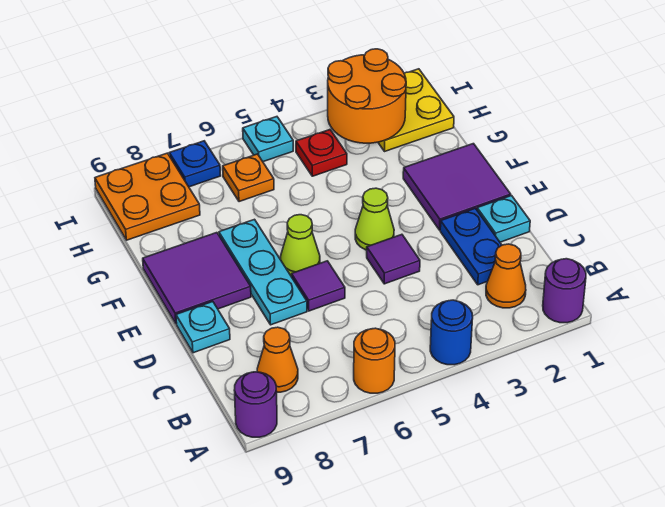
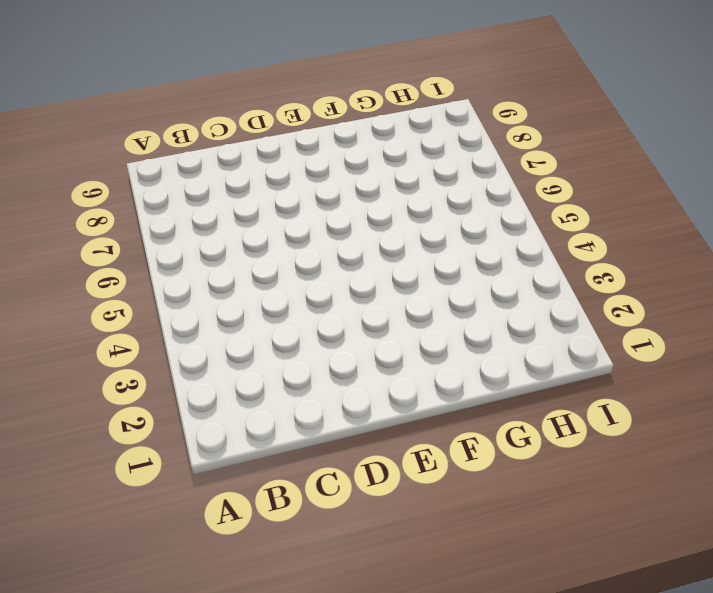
none -> purple 1x1 round brick [543,259,586,323]
none -> blue 1x1 round brick [430,300,473,365]
none -> orange 1x1 round brick [354,328,395,393]

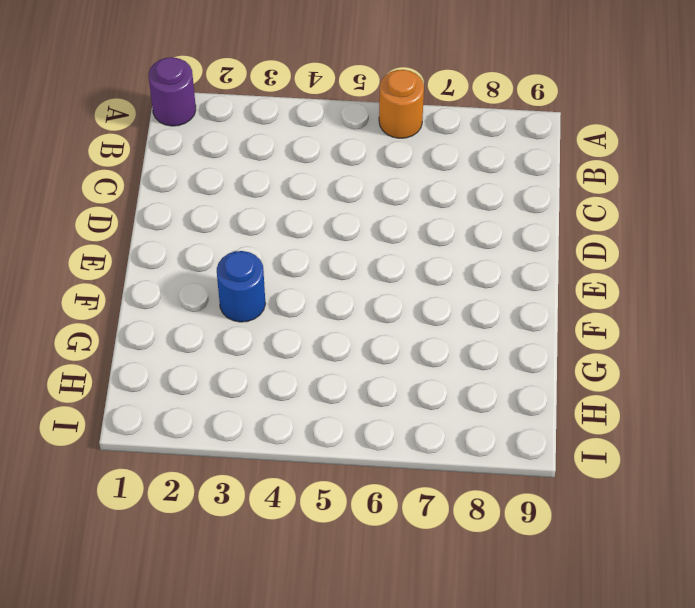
blue 1x1 round brick [217,251,265,322] -> blue 1x1 round brick moved to [430,300,473,365]
none -> purple 1x1 round brick [234,372,277,437]
none -> orange 1x1 cone [486,244,526,308]
none -> orange 1x1 cone [257,327,298,392]

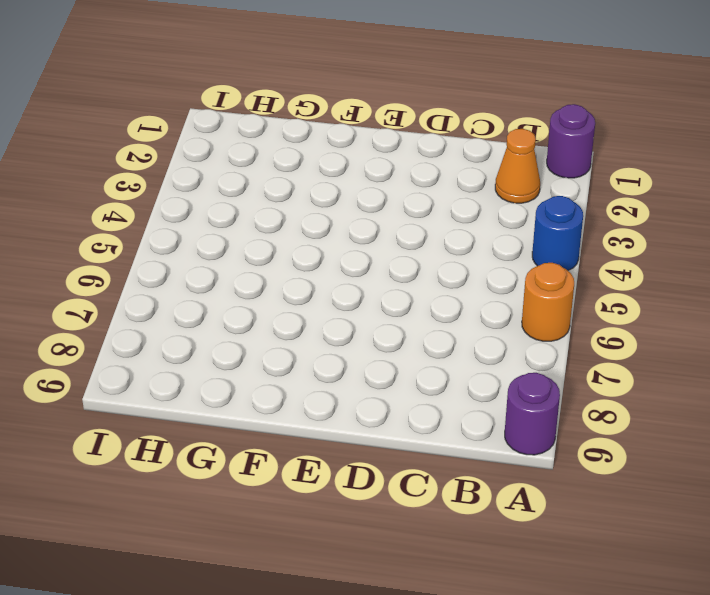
none -> orange 1x1 cone [257,327,298,392]
none -> blue 1x2 plate [440,208,502,285]
none -> cyan 1x1 plate [477,196,530,242]

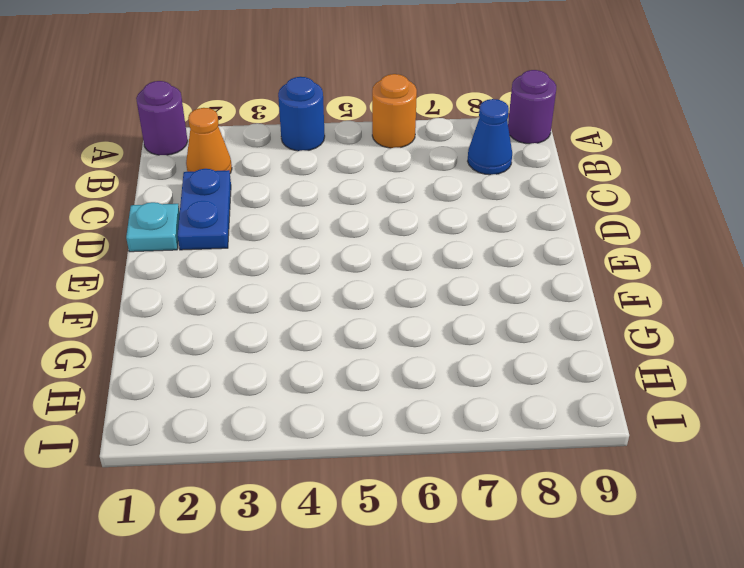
blue 1x1 cone [468,99,512,175] -> orange 1x1 cone [257,327,298,392]
none -> purple 1x1 tile [367,234,420,284]
none -> purple 1x1 tile [292,261,345,311]
none -> cyan 1x3 plate [219,219,307,325]

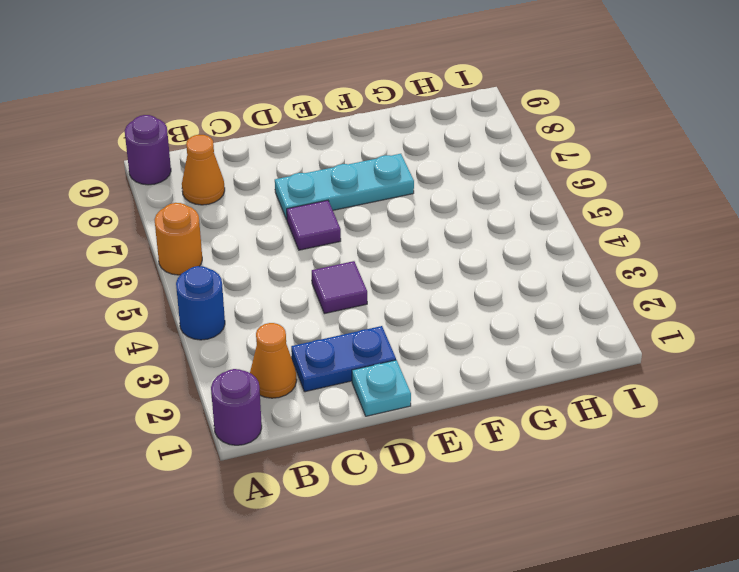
none -> cyan 1x1 plate [176,302,230,353]
none -> purple 2x2 tile [403,144,511,230]
none -> lime 1x1 cone [355,188,394,250]

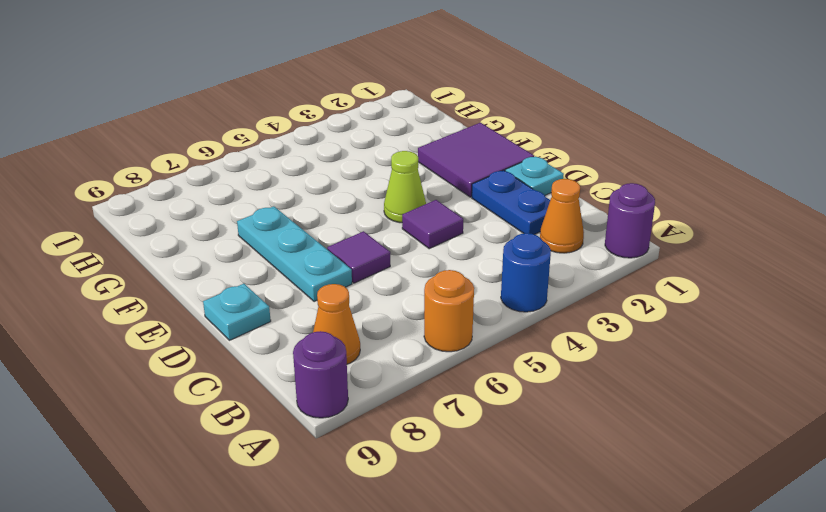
none -> lime 1x1 cone [281,215,320,277]
none -> purple 2x2 tile [143,233,251,324]
none -> yellow 2x2 plate [378,69,454,152]

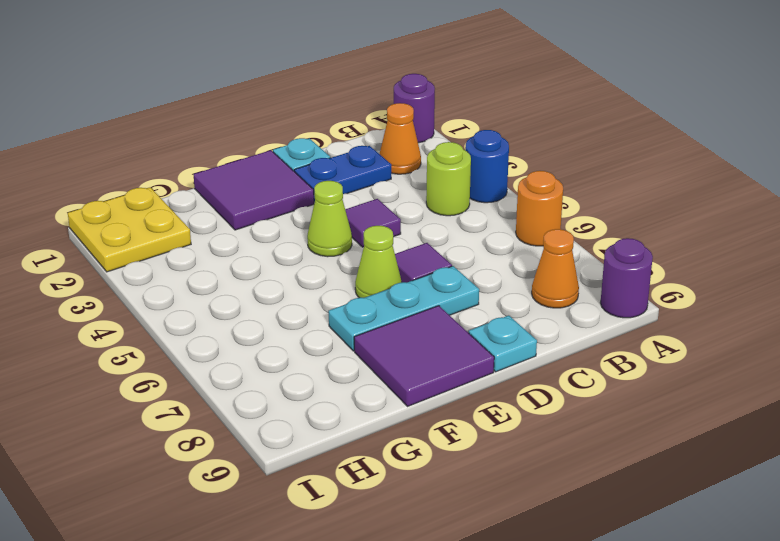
lime 1x1 round brick [426,142,471,216] -> none
none -> red 1x1 plate [296,130,347,176]
none -> orange 1x1 plate [223,154,274,202]
none -> orange 2x2 plate [95,153,200,240]

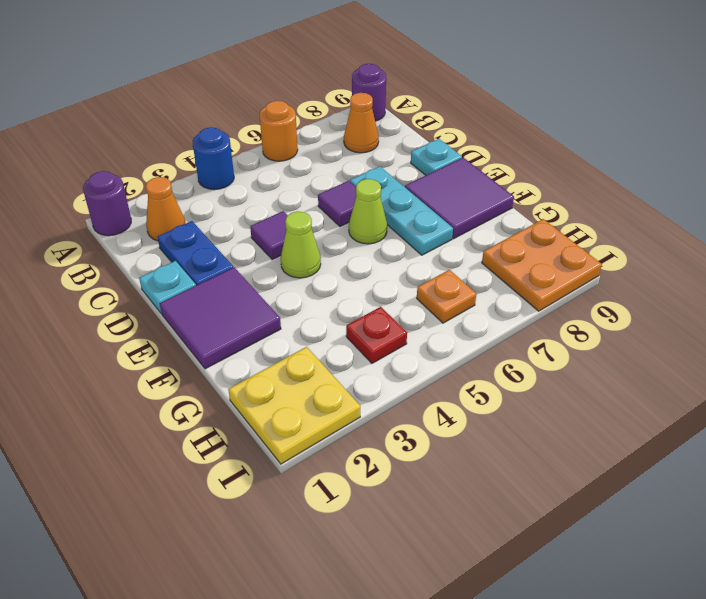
none -> cyan 1x1 plate [243,117,293,162]
none -> blue 1x1 plate [169,141,221,187]
none -> orange 2x2 round brick [328,49,406,143]

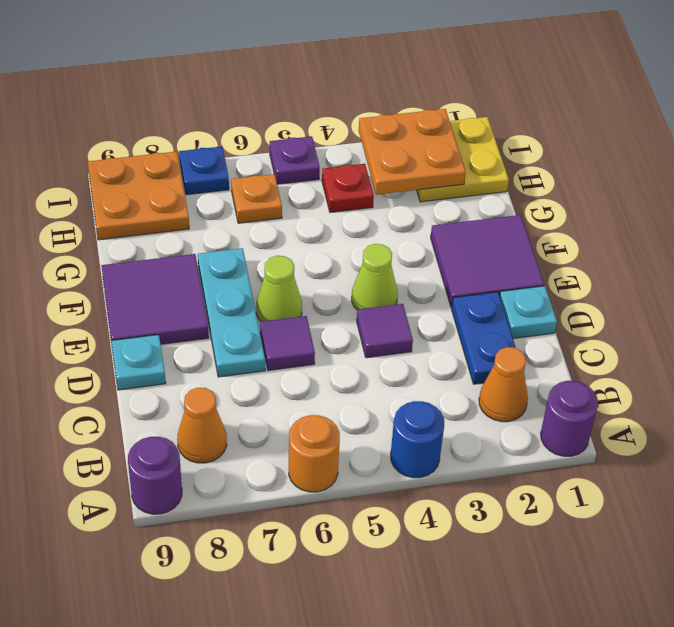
orange 2x2 plate [359,109,466,195] -> orange 2x2 round brick [328,49,406,143]
purple 1x1 plate [270,136,320,184] -> cyan 1x1 plate [243,117,293,162]

